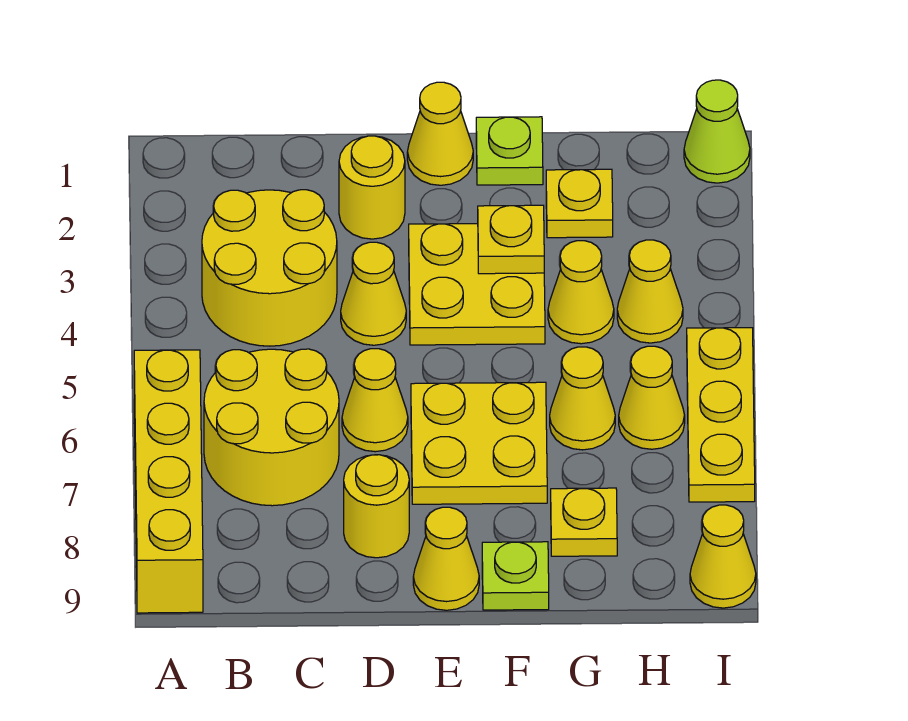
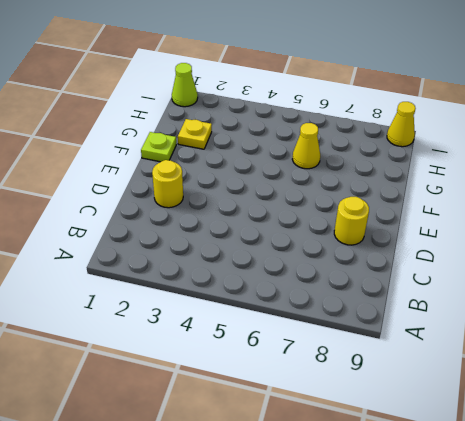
none -> yellow 1x4 brick [134,350,203,613]
none -> yellow 2x2 round brick [202,190,337,346]
none -> yellow 2x2 round brick [204,349,339,506]

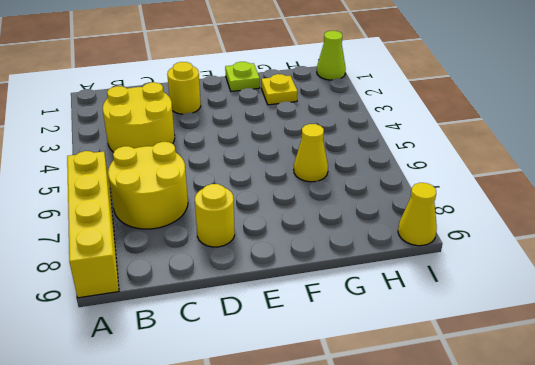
none -> yellow 1x1 cone [341,242,406,345]
none -> yellow 1x1 cone [342,349,408,452]
none -> yellow 1x1 cone [407,82,473,185]

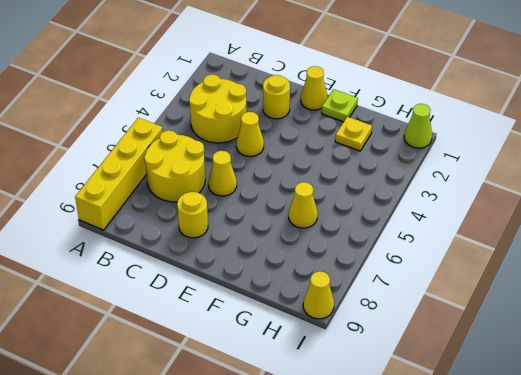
none -> yellow 2x2 plate [409,224,545,345]
none -> yellow 2x2 plate [411,382,547,504]
none -> yellow 1x1 cone [413,507,479,610]

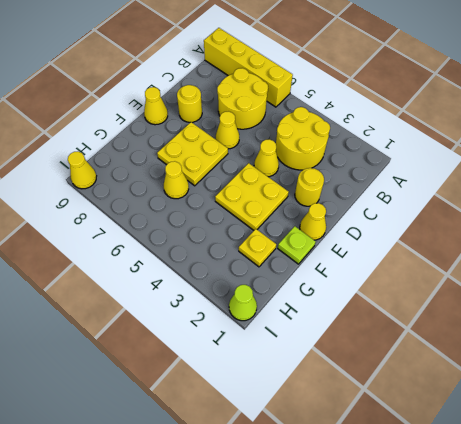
none -> lime 1x1 plate [482,542,549,610]
none -> yellow 1x1 cone [548,241,614,344]
none -> yellow 1x1 plate [551,488,617,556]

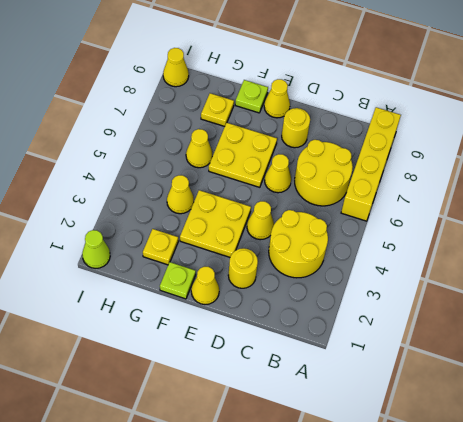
none -> yellow 1x1 cone [617,240,683,343]
none -> yellow 1x1 cone [619,346,685,449]
none -> yellow 1x3 plate [687,328,755,502]

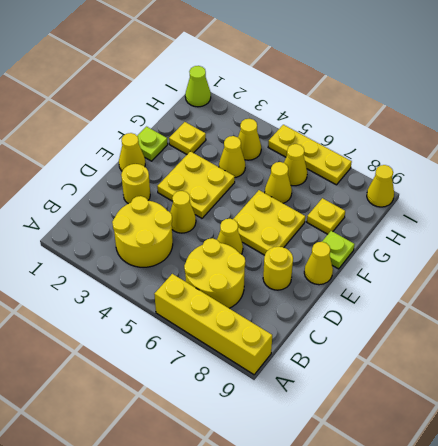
none -> yellow 1x1 plate [478,205,544,274]

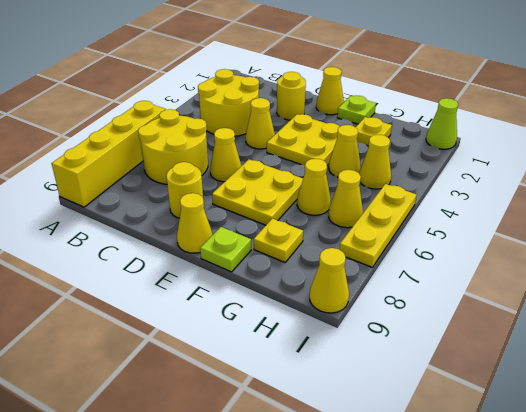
none -> yellow 1x1 plate [478,205,544,274]

